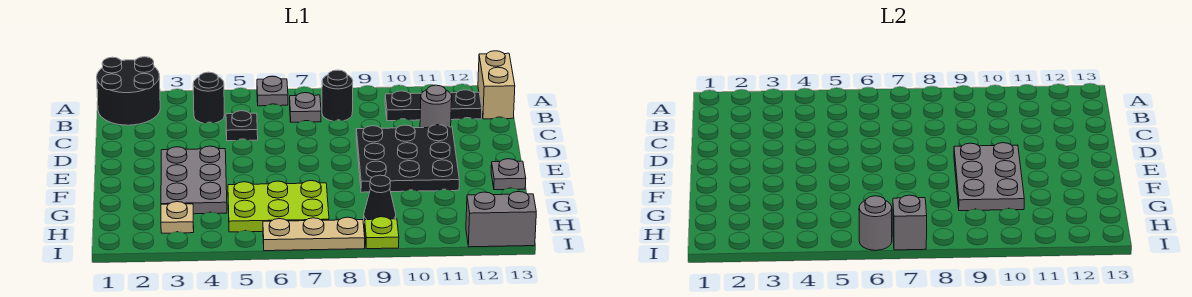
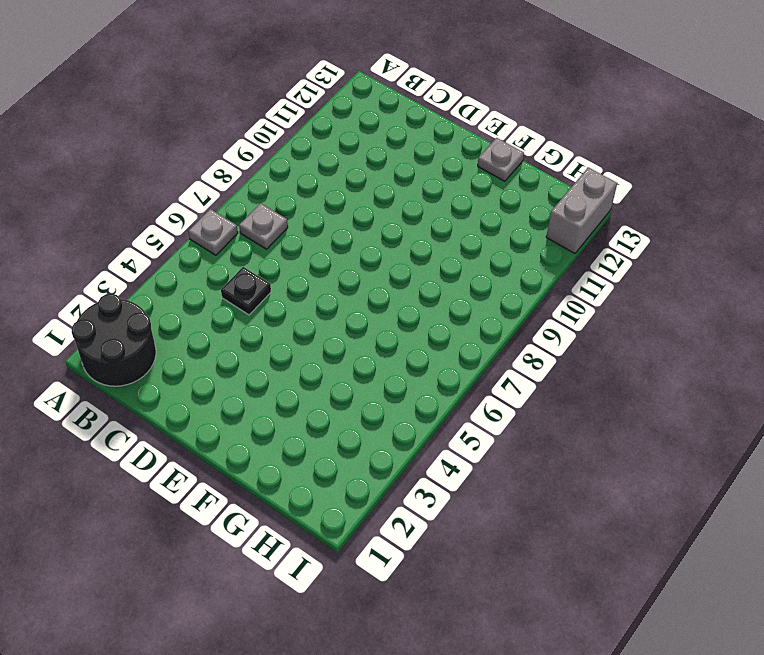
none -> tan 1x2 brick [478,51,515,119]
none -> black 1x1 round brick [193,72,224,123]
none -> black 1x1 round brick [322,70,353,121]

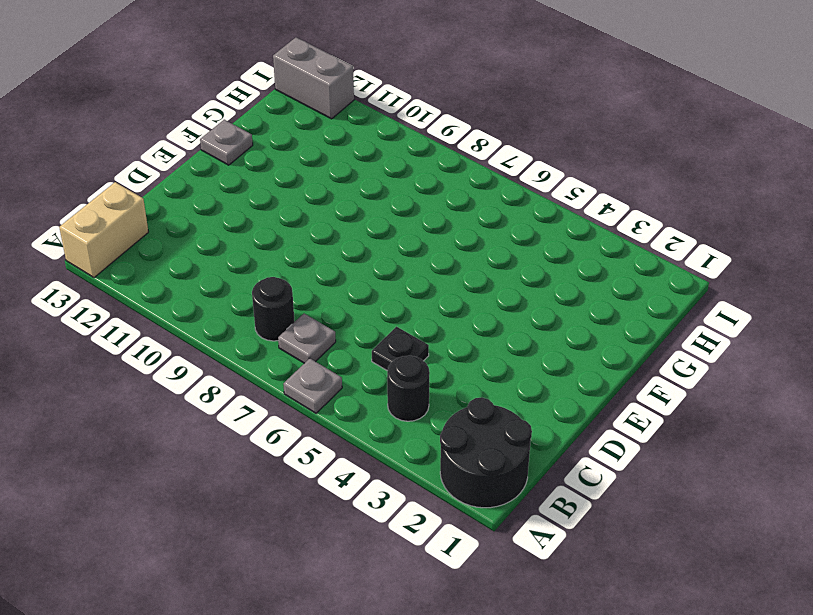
none -> black 1x3 plate [385,90,482,121]
none -> grey 1x1 round brick [420,85,452,128]
none -> black 3x3 plate [356,125,459,192]

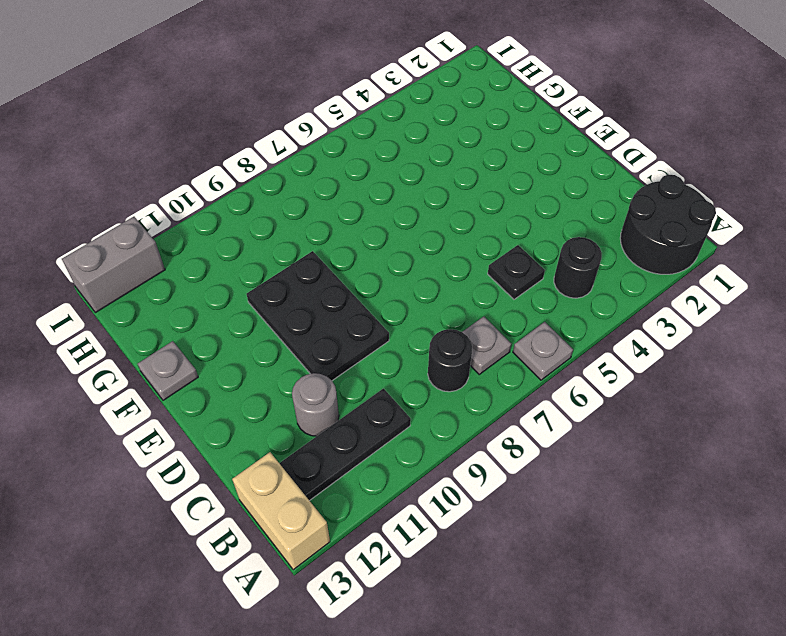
black 2x3 plate [247,251,389,381] -> black 3x3 plate [356,125,459,192]
none -> grey 2x3 plate [161,146,227,214]
none -> lime 2x3 plate [228,181,329,232]
none -> tan 1x1 plate [161,202,194,233]

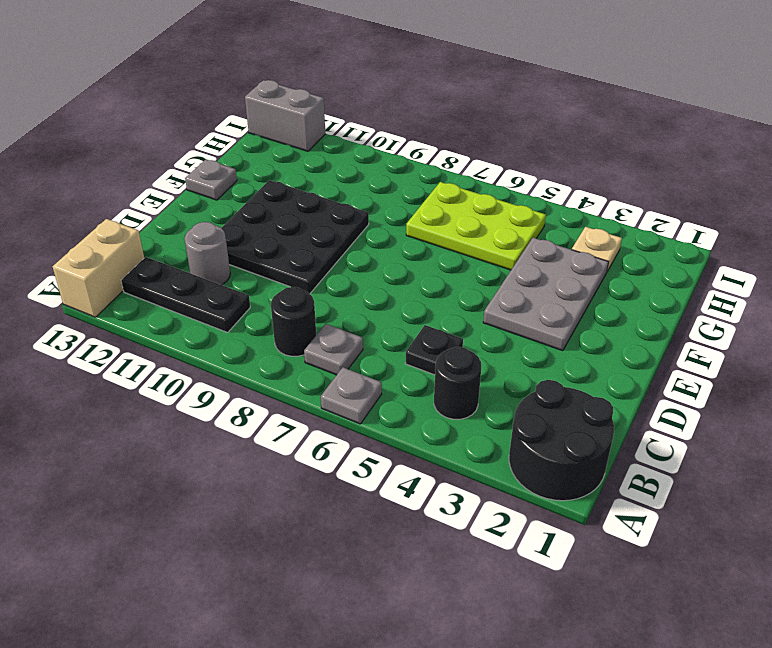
none -> black 1x1 cone [364,175,396,223]
none -> tan 1x3 plate [263,217,365,251]
none -> lime 1x1 plate [365,217,399,249]

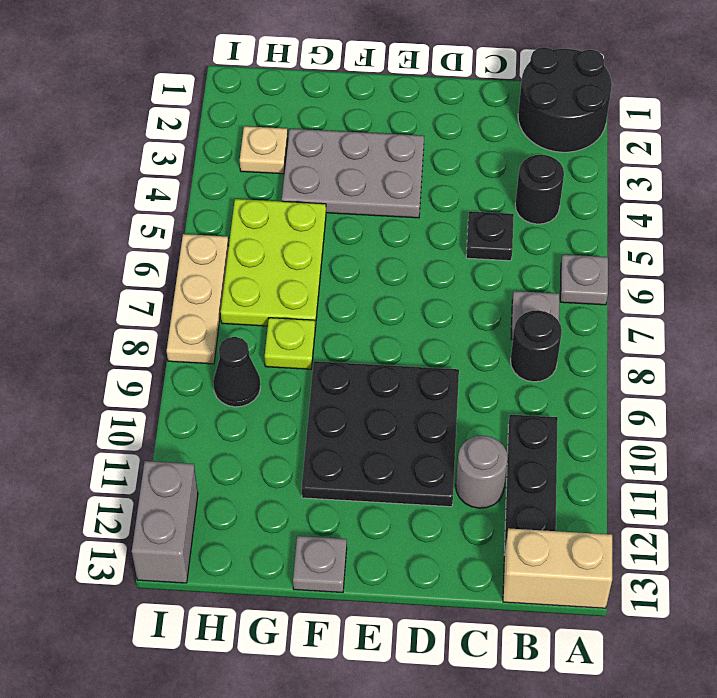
lime 1x1 plate [265,318,315,369] -> lime 1x1 plate moved to [365,217,399,249]
none -> grey 2x3 plate [954,143,1024,211]
none -> grey 1x1 round brick [859,196,892,250]
none -> grey 1x1 brick [893,195,927,250]

